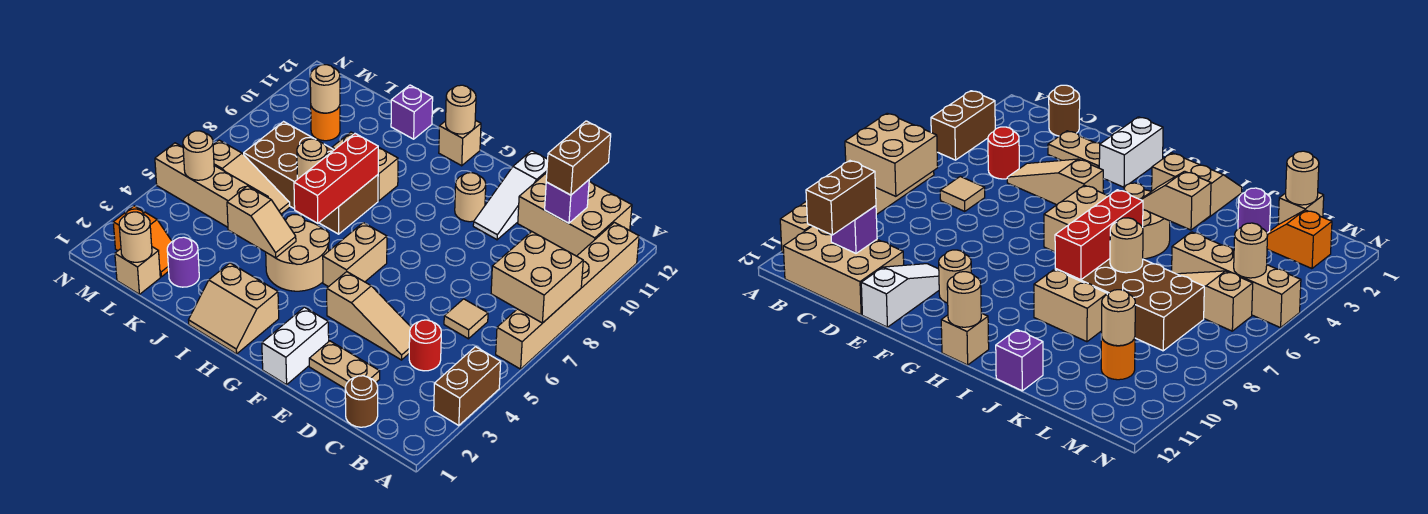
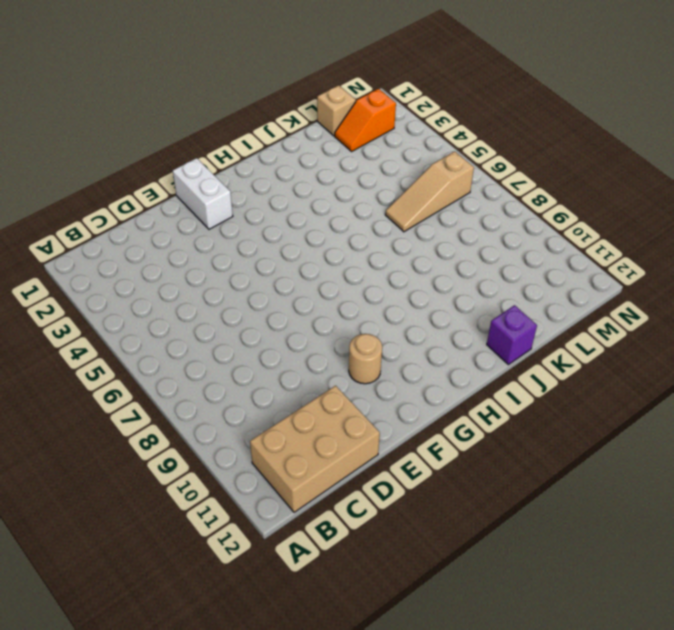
none -> brown 1x2 brick [434,347,501,426]
none -> tan 1x6 brick [496,223,639,369]
none -> brown 1x1 round brick [345,376,378,427]
none -> red 1x1 round brick [409,320,441,371]

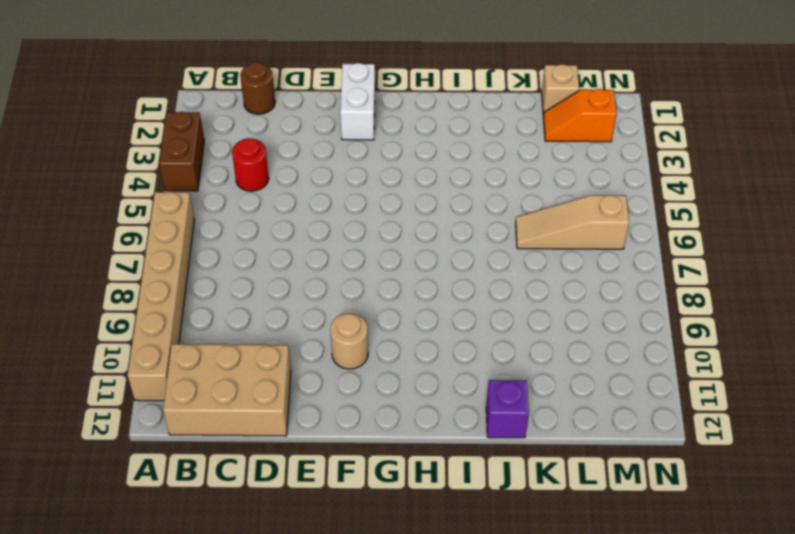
none -> tan 1x1 tile [444,299,488,339]
none -> tan 1x2 plate [309,341,380,388]
none -> tan 1x3 slope [327,272,411,360]
none -> white 1x3 slope [473,151,548,240]

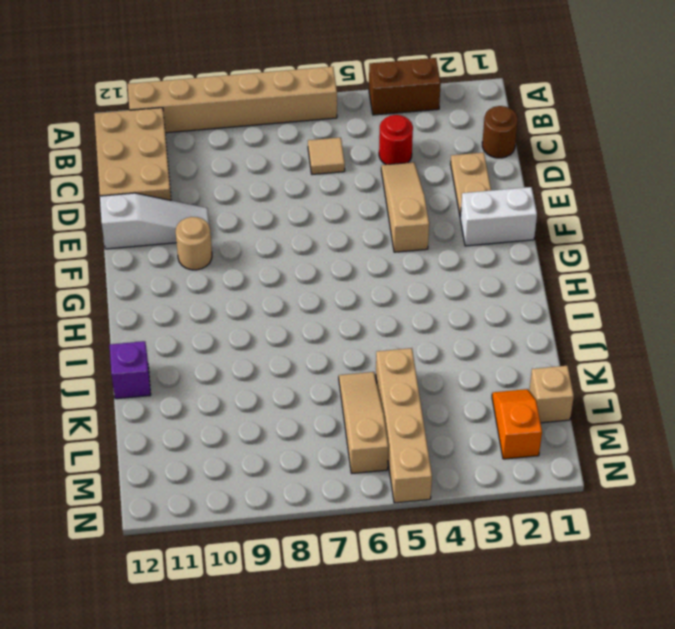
none -> tan 1x2 brick [323,223,387,287]
none -> tan 2x2 slope [189,263,279,354]
none -> tan 2x2 round brick [266,215,329,291]
none -> tan 1x1 brick [439,120,481,166]

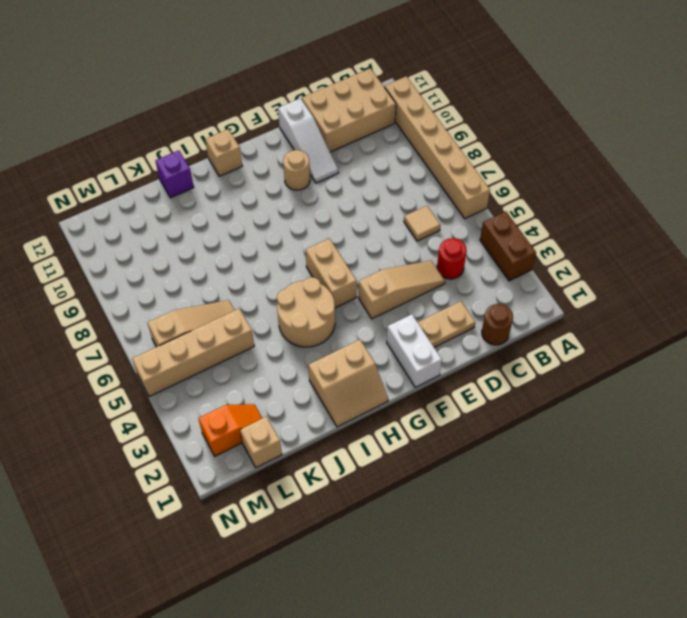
none -> brown 2x4 brick [244,122,378,234]
none -> tan 1x2 brick [332,132,398,201]
none -> purple 1x1 round brick [167,237,199,287]
none -> orange 1x1 round brick [311,105,340,141]

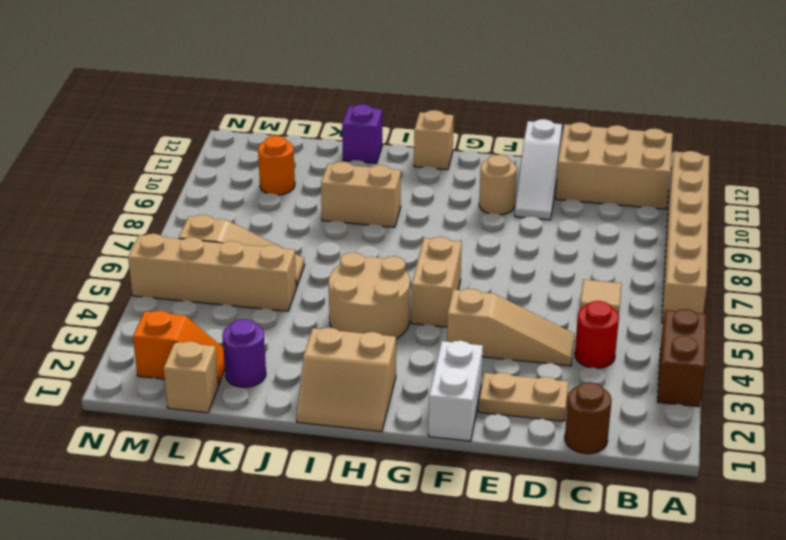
none -> brown 2x4 brick [244,122,378,234]
none -> tan 2x2 brick [491,232,583,323]
none -> purple 1x1 brick [545,180,589,223]
none -> tan 1x1 round brick [446,85,476,134]

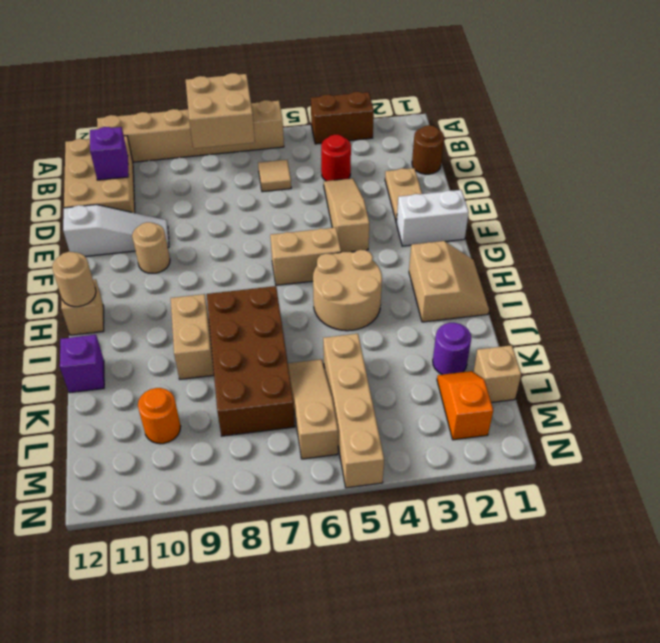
none -> tan 1x2 slope [227,186,296,258]
none -> red 1x3 brick [294,134,378,223]
none -> tan 1x1 round brick [297,139,327,179]
none -> tan 1x1 round brick [119,212,152,262]

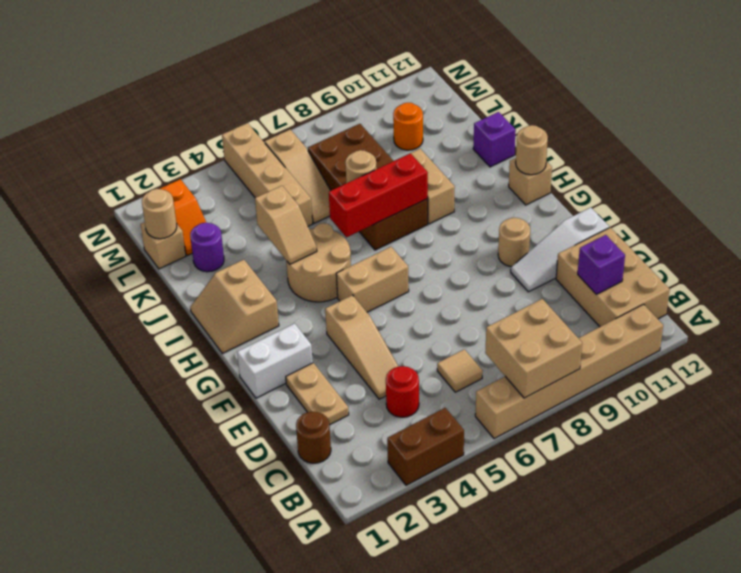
none -> tan 1x1 round brick [310,65,340,113]
none -> tan 1x1 round brick [183,131,214,180]
none -> brown 1x2 brick [546,121,611,195]

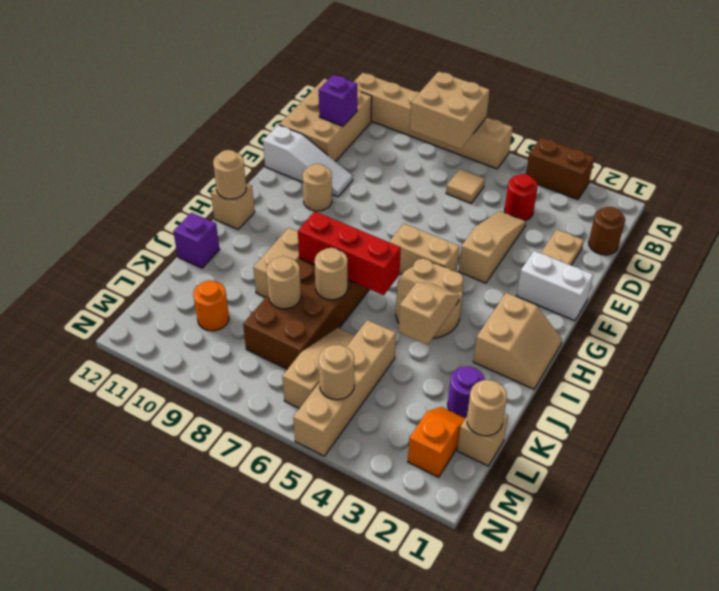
tan 1x1 round brick [266,256,301,309] -> tan 1x1 round brick moved to [310,65,340,113]
none -> brown 1x2 brick [546,121,611,195]

